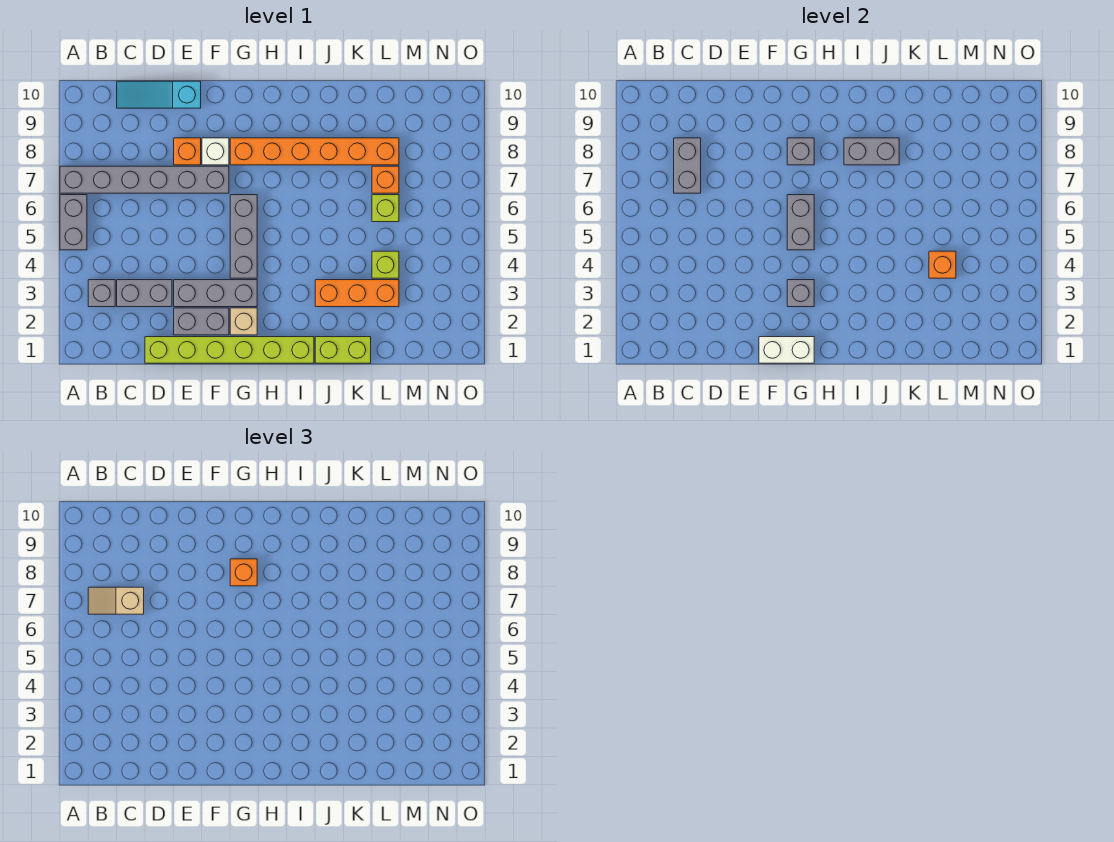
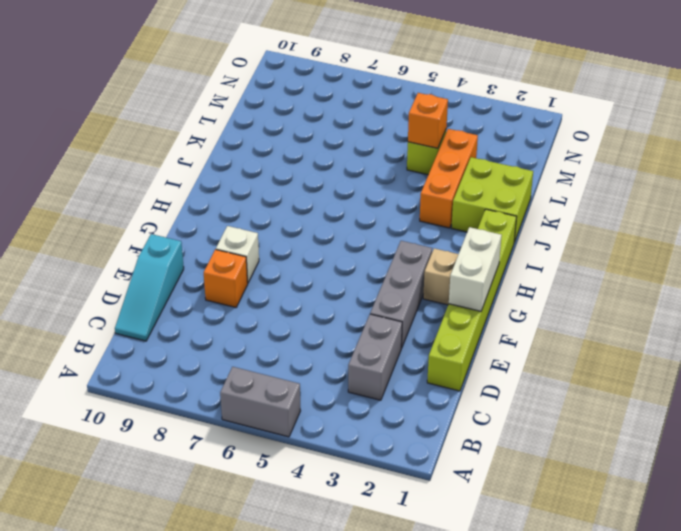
lime 2x2 brick [452,157,533,242] -> lime 1x2 brick [315,337,371,363]
none -> grey 1x6 brick [60,166,229,193]
none -> grey 1x1 brick [88,280,115,307]
none -> grey 1x2 brick [174,308,229,335]

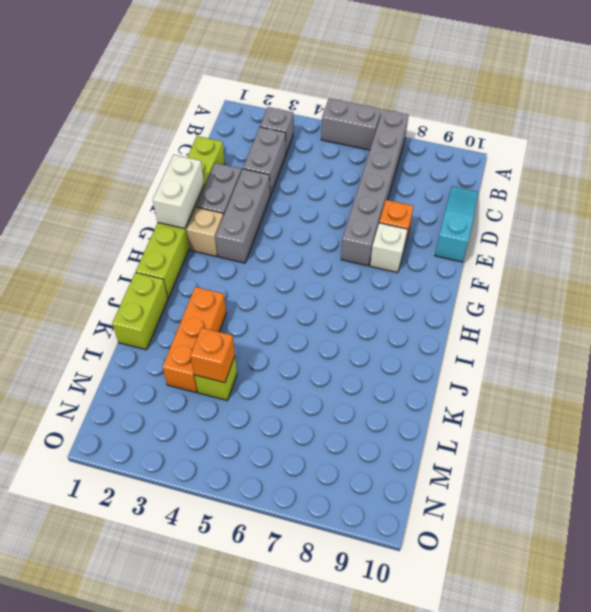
none -> grey 1x3 brick [230,195,257,278]
none -> orange 1x6 brick [230,138,399,165]
none -> lime 1x1 brick [372,195,399,222]

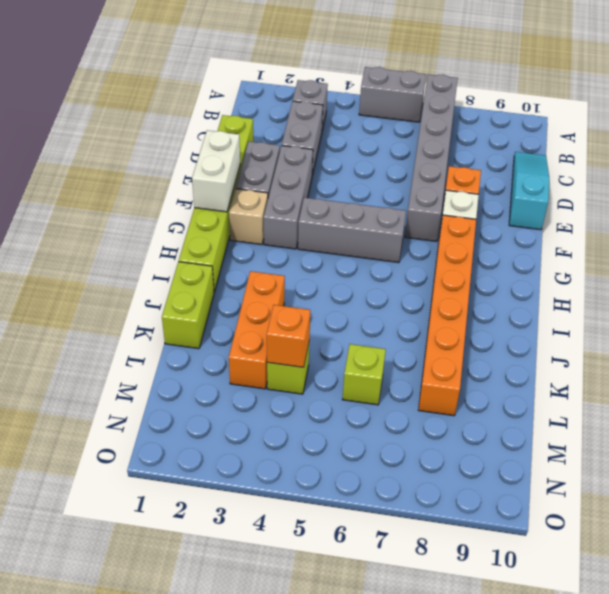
none -> orange 1x1 brick [372,166,399,193]
none -> grey 1x2 brick [674,138,701,193]
none -> grey 1x1 brick [787,280,814,307]

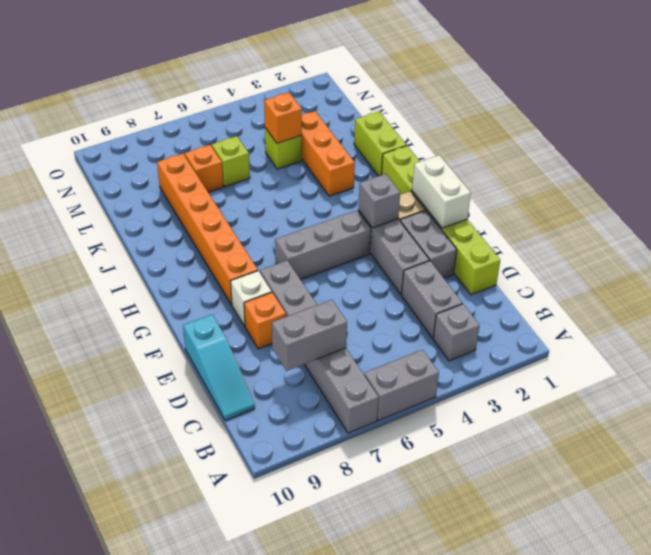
none -> grey 1x2 brick [787,195,814,250]
none -> grey 1x1 brick [787,138,814,165]
none -> grey 1x2 brick [844,138,899,165]

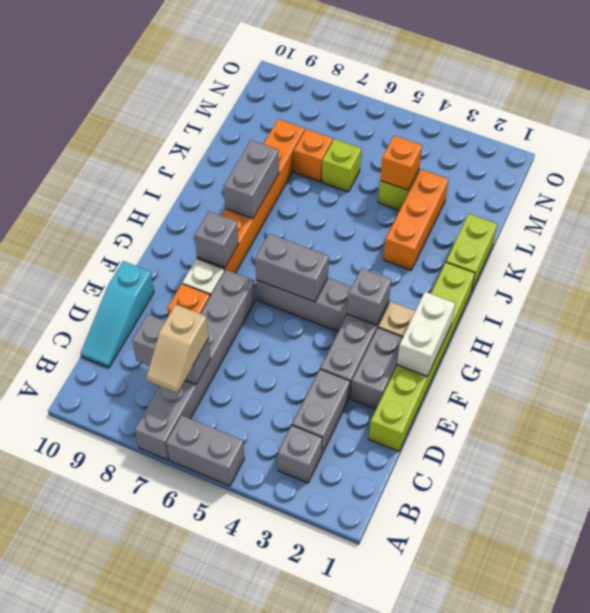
none -> orange 1x1 brick [230,559,257,586]

